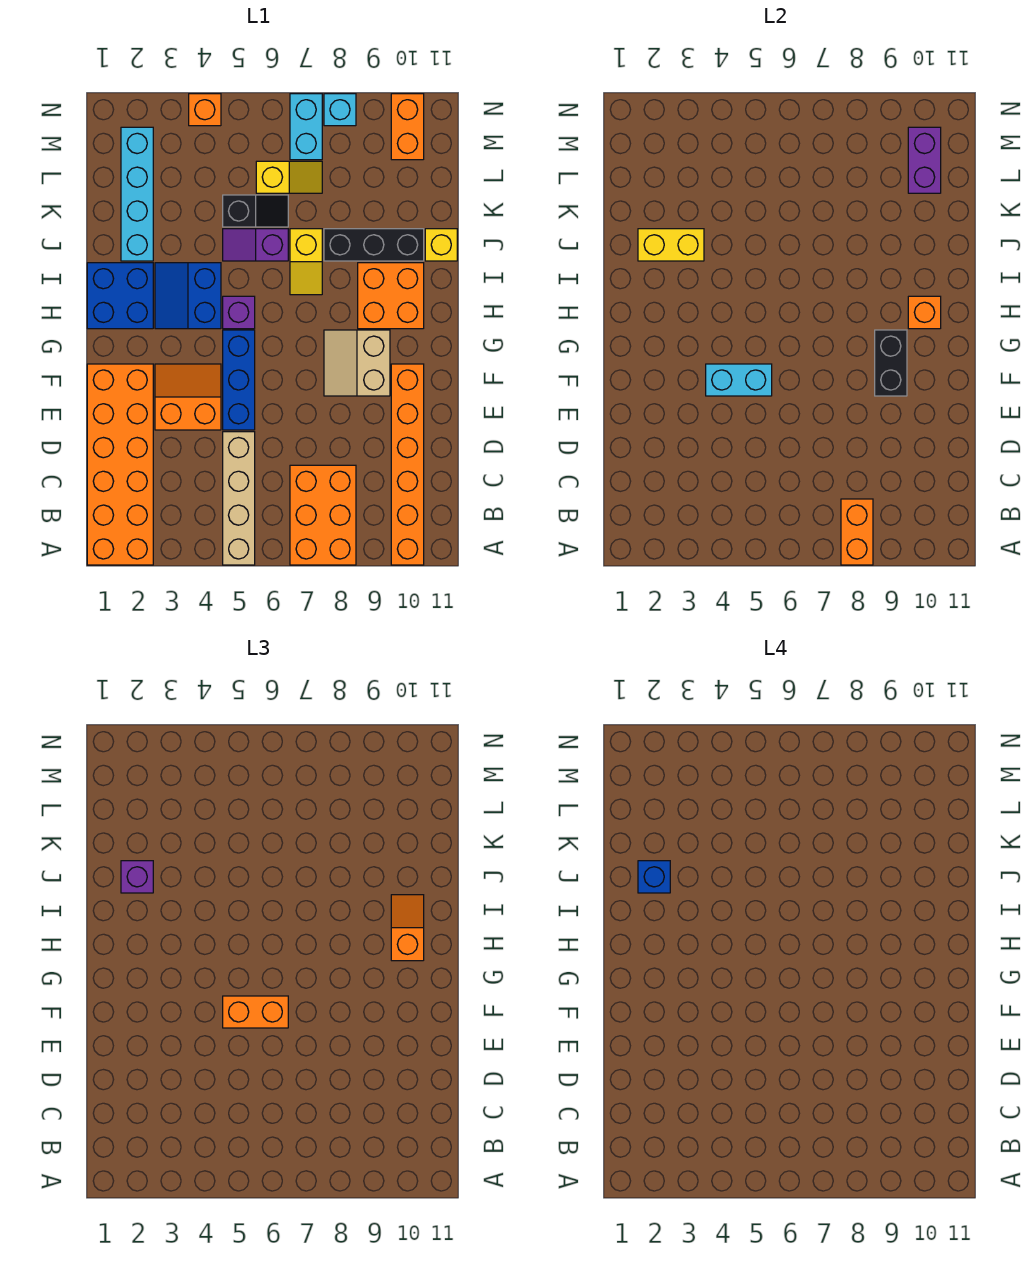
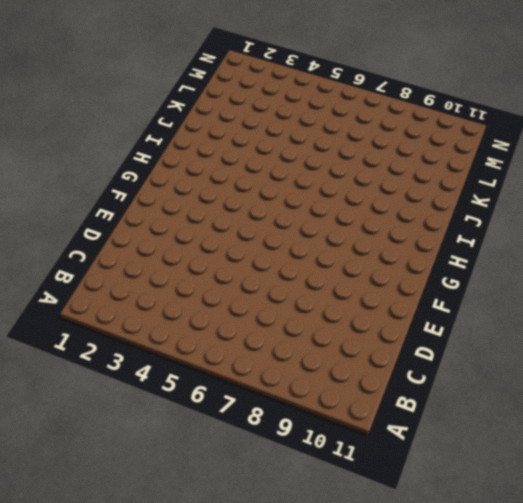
none -> orange 2x6 brick [87,364,153,565]
none -> tan 1x4 brick [223,432,255,565]
none -> orange 2x3 brick [290,465,356,565]
none -> orange 1x6 brick [391,364,424,565]

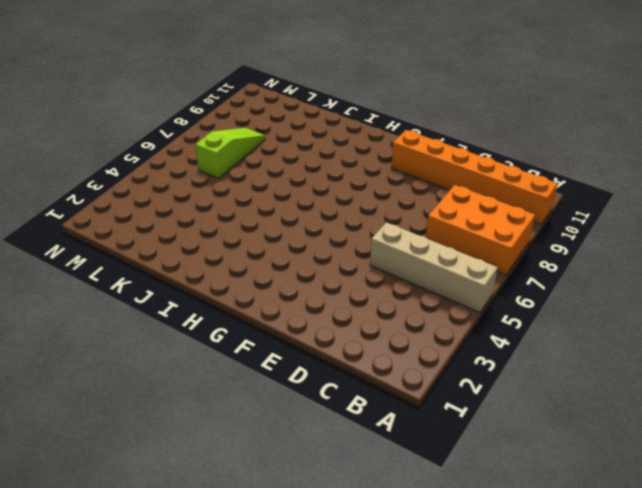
lime 1x3 slope [196,128,265,179] -> yellow 1x2 slope [256,161,322,193]
none -> orange 2x6 brick [87,364,153,565]
none -> orange 2x2 slope [155,364,221,430]
none -> blue 1x3 brick [223,330,255,430]
none -> tan 2x2 slope [324,330,390,396]

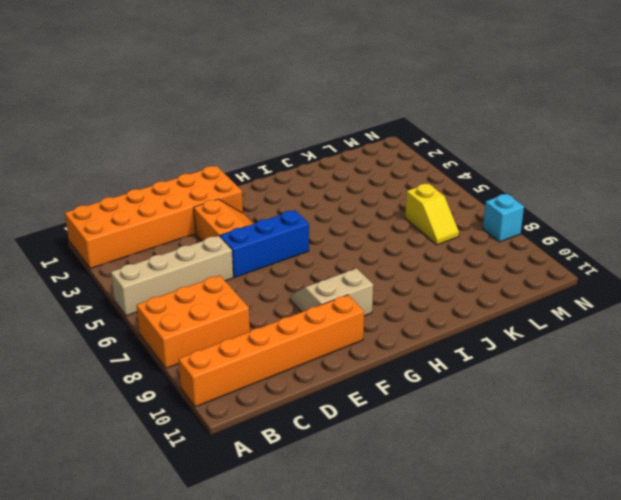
none -> blue 2x2 brick [87,263,153,329]
none -> blue 2x2 slope [155,263,221,329]
none -> purple 1x1 brick [223,296,255,329]
none -> orange 2x2 brick [358,263,424,329]

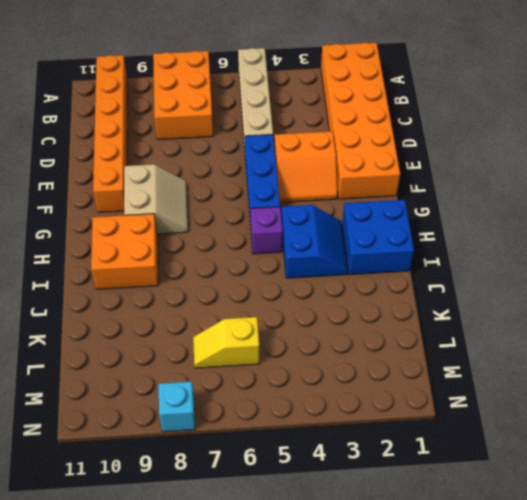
none -> yellow 1x2 slope [290,229,322,295]
none -> cyan 1x4 brick [121,127,153,261]
none -> purple 1x2 slope [223,229,288,261]
none -> black 1x3 brick [324,229,424,261]

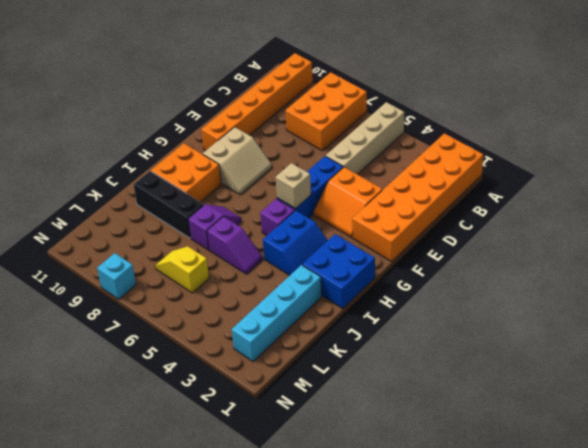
tan 1x1 brick [276,163,311,209] -> none
purple 1x2 slope [188,204,241,250] -> yellow 1x2 slope [290,229,322,295]
none -> yellow 1x1 brick [425,229,457,261]
none -> black 1x2 slope [223,195,288,227]
none -> cyan 1x2 brick [290,94,322,160]
none -> orange 1x2 brick [391,94,424,160]

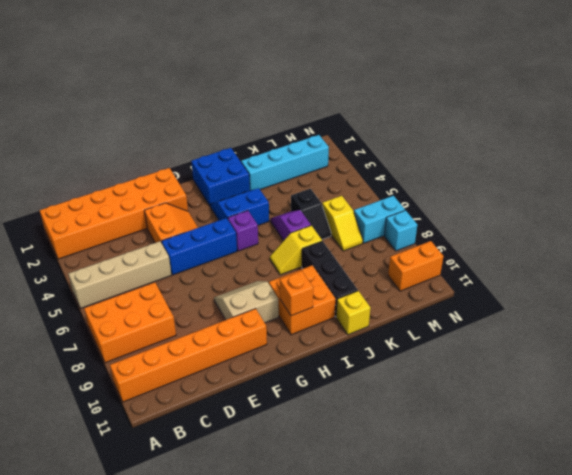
none -> orange 1x1 brick [189,94,221,126]
none -> orange 1x2 brick [841,499,873,565]
none -> cyan 1x2 brick [706,364,772,396]
none -> black 1x2 brick [875,330,907,396]

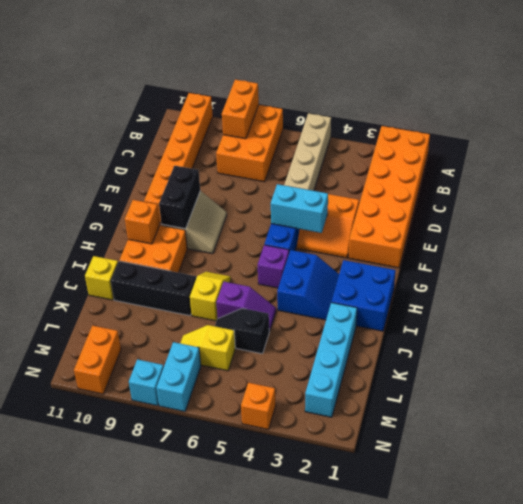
none -> yellow 1x2 brick [638,229,704,261]
none -> purple 1x2 brick [908,127,941,193]
none -> orange 1x2 brick [223,996,288,1028]
none -> orange 1x2 slope [391,895,424,961]

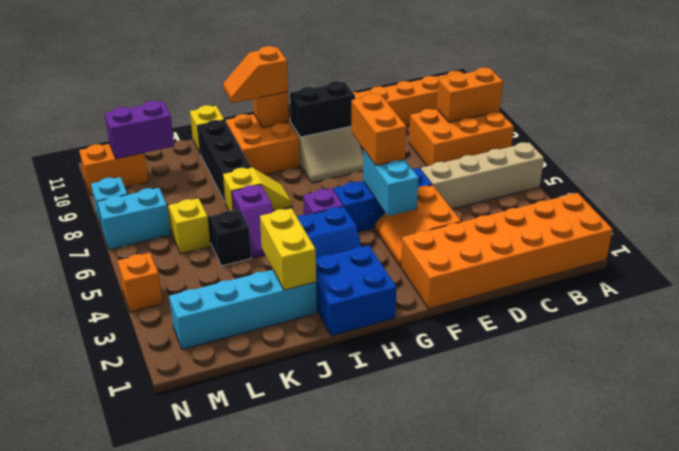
none -> purple 1x1 brick [121,861,153,893]
none -> blue 1x1 brick [638,861,670,893]

